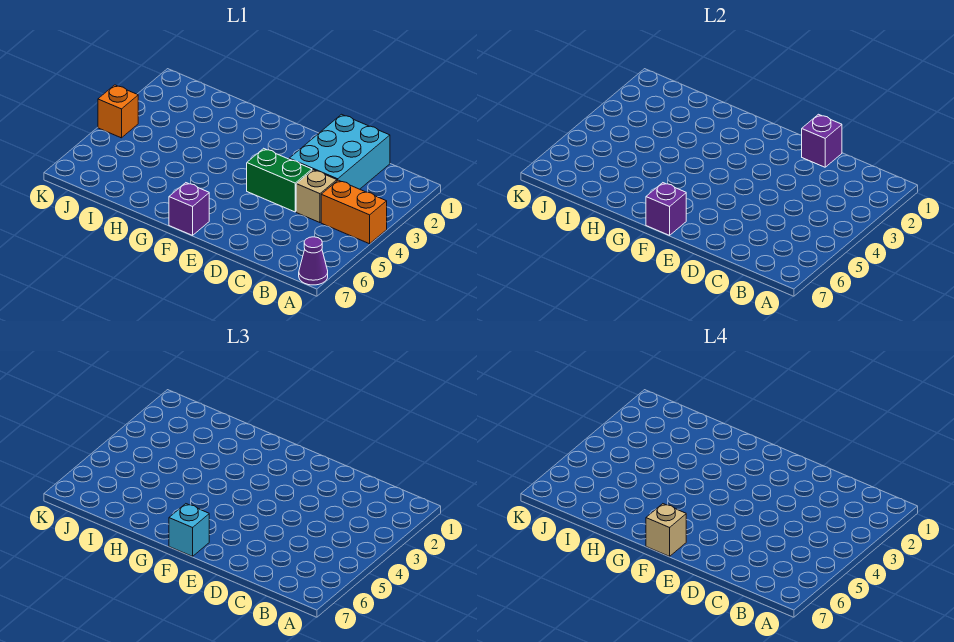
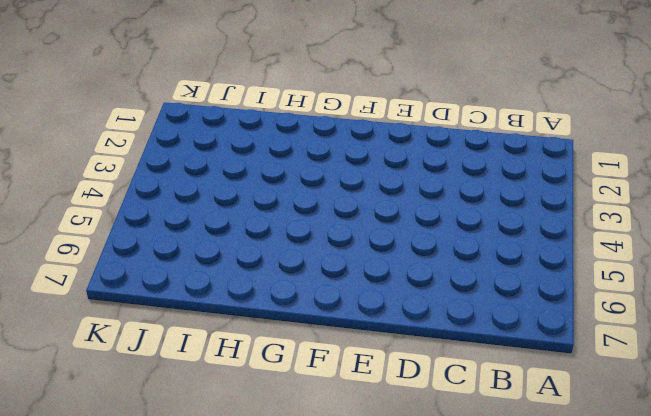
none -> orange 1x2 brick [321,180,387,244]
none -> purple 1x1 cone [299,237,328,285]

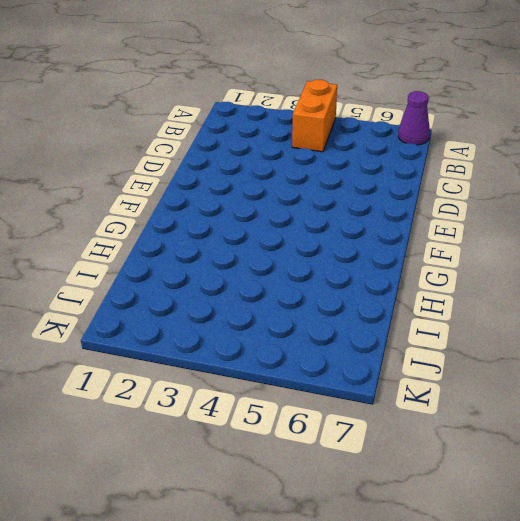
none -> cyan 2x3 brick [289,114,390,189]
none -> tan 1x1 brick [296,170,337,223]

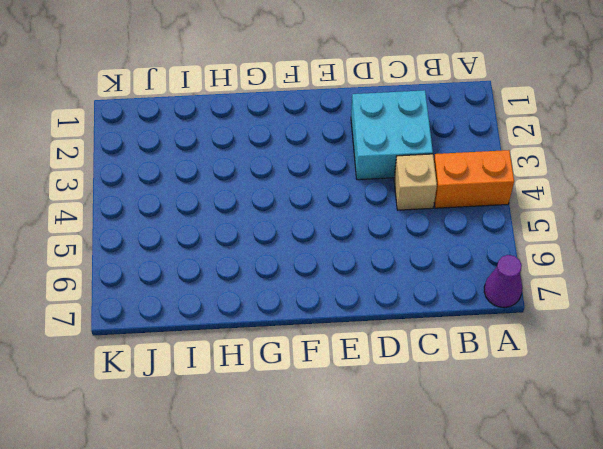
cyan 2x2 brick [351,90,433,180] -> cyan 2x3 brick [289,114,390,189]
none -> green 1x2 brick [247,148,312,212]
none -> purple 1x1 brick [169,183,209,235]

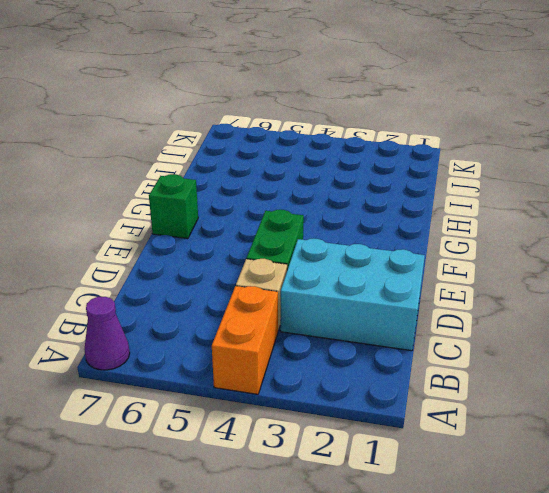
green 1x1 brick [149,174,198,239] -> purple 1x1 brick [169,183,209,235]
none -> orange 1x1 brick [98,85,138,138]
none -> purple 1x1 brick [802,114,842,167]

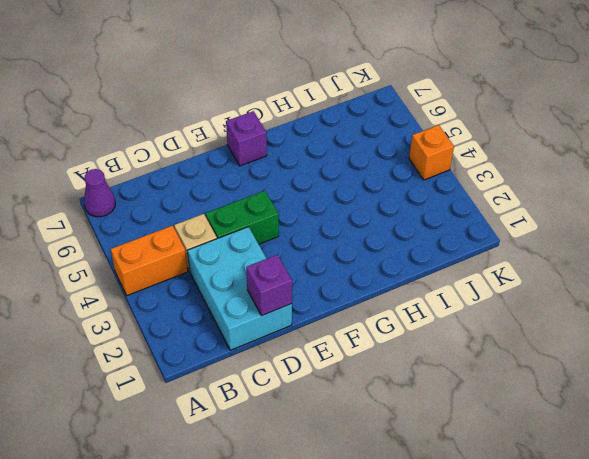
none -> purple 1x1 brick [646,183,686,235]
none -> cyan 1x1 brick [169,504,209,556]

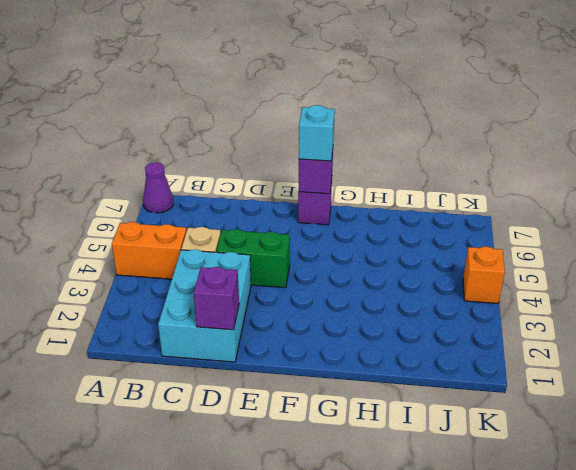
none -> tan 1x1 brick [646,504,686,556]

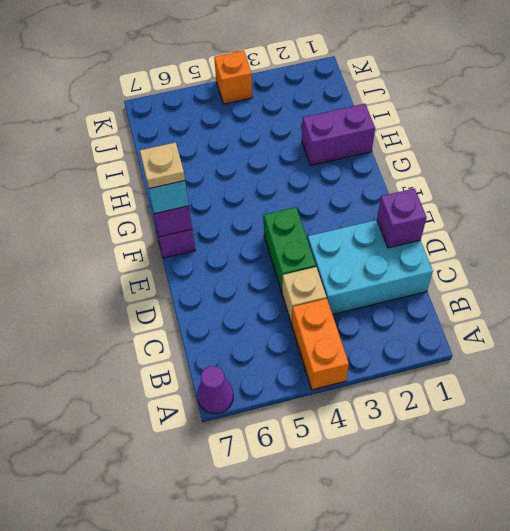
tan 1x1 plate [140,142,185,189] -> tan 1x1 brick [646,504,686,556]
purple 1x2 brick [302,104,375,165] -> none

